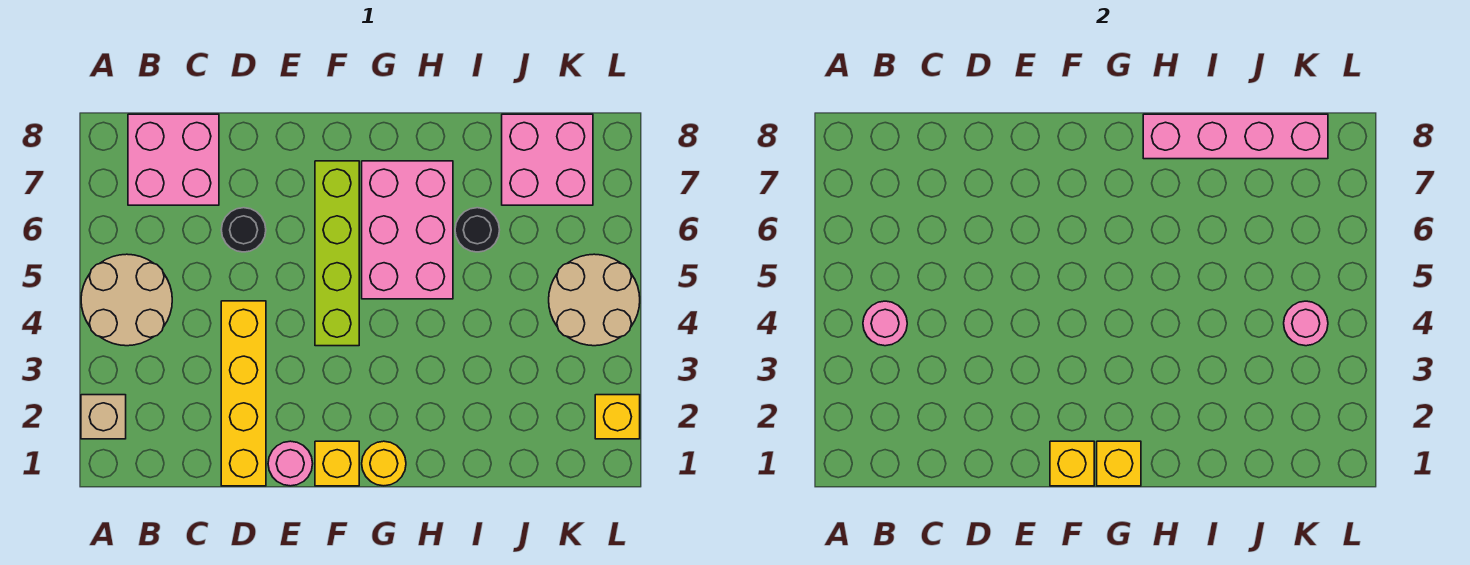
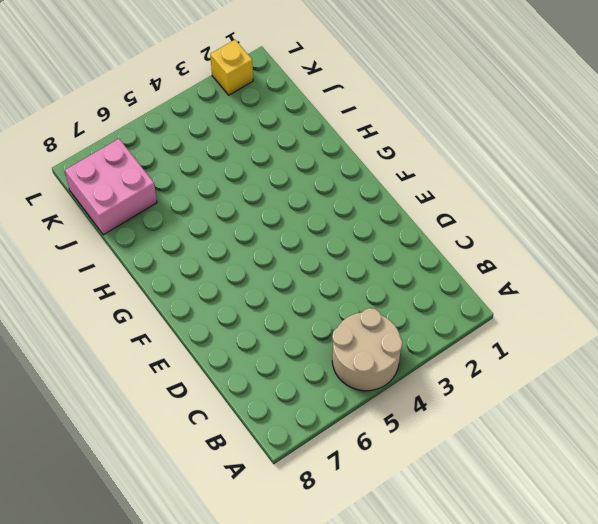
none -> tan 1x1 brick [81,395,126,439]
none -> pink 2x2 brick [128,114,219,205]
none -> yellow 1x4 brick [221,301,266,486]

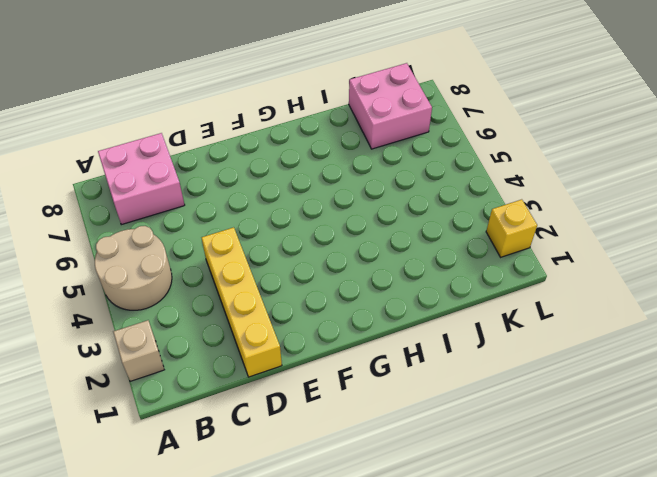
none -> black 1x1 round brick [221,208,266,252]
none -> pink 1x1 round brick [268,441,313,486]
none -> yellow 1x1 brick [315,441,359,486]

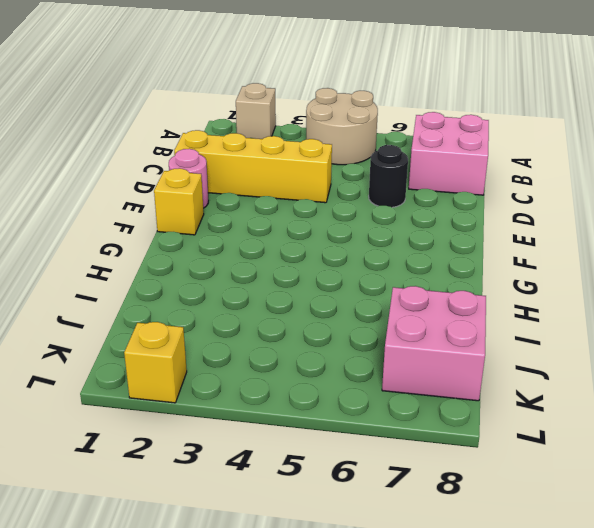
none -> lime 1x4 brick [315,161,359,346]
none -> yellow 1x1 round brick [362,441,406,486]
none -> pink 2x3 brick [362,161,453,299]

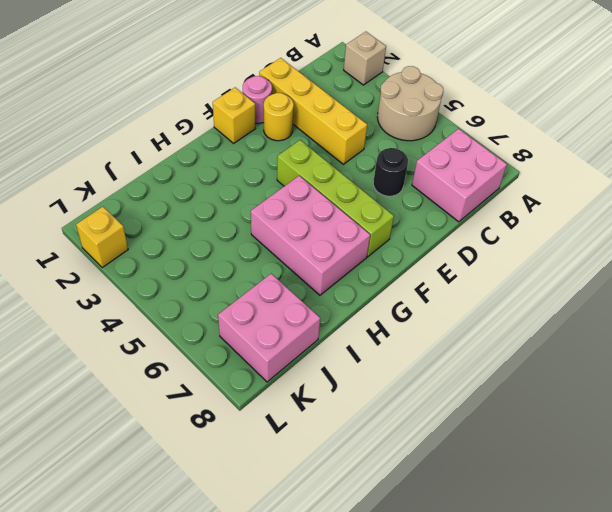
yellow 1x1 round brick [264,93,294,141] -> yellow 1x1 round brick moved to [362,441,406,486]
none -> black 1x1 round brick [455,208,500,252]
none -> tan 2x2 round brick [549,254,640,346]
none -> pink 1x1 round brick [863,301,907,346]

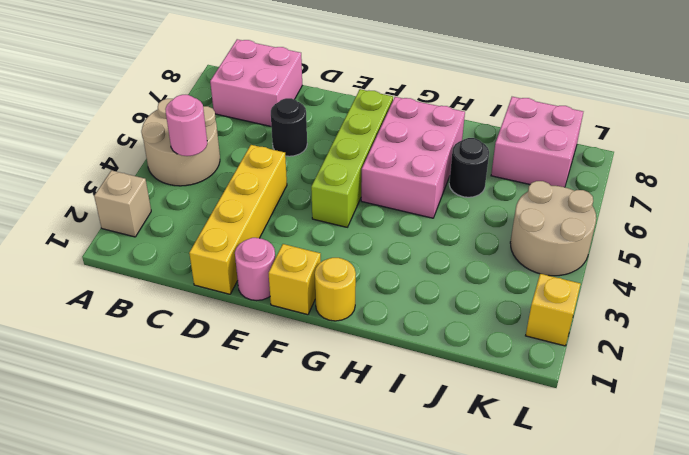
none -> yellow 1x1 brick [1050,441,1094,486]
none -> yellow 1x1 brick [1097,441,1141,486]
none -> pink 1x4 brick [1143,114,1328,159]

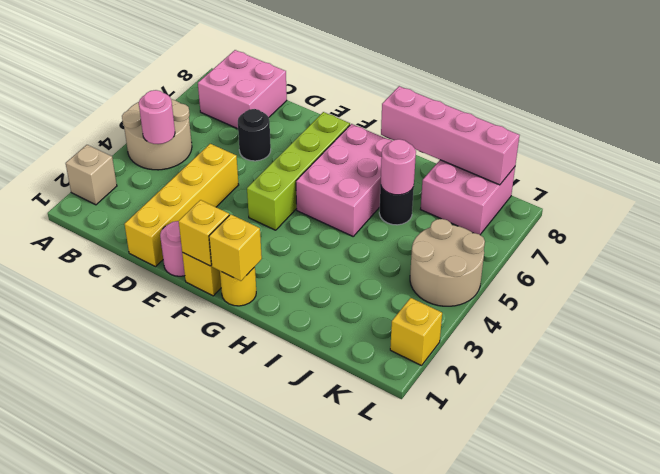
pink 1x1 round brick [381,139,416,195] -> pink 1x1 round brick moved to [1284,301,1328,346]

